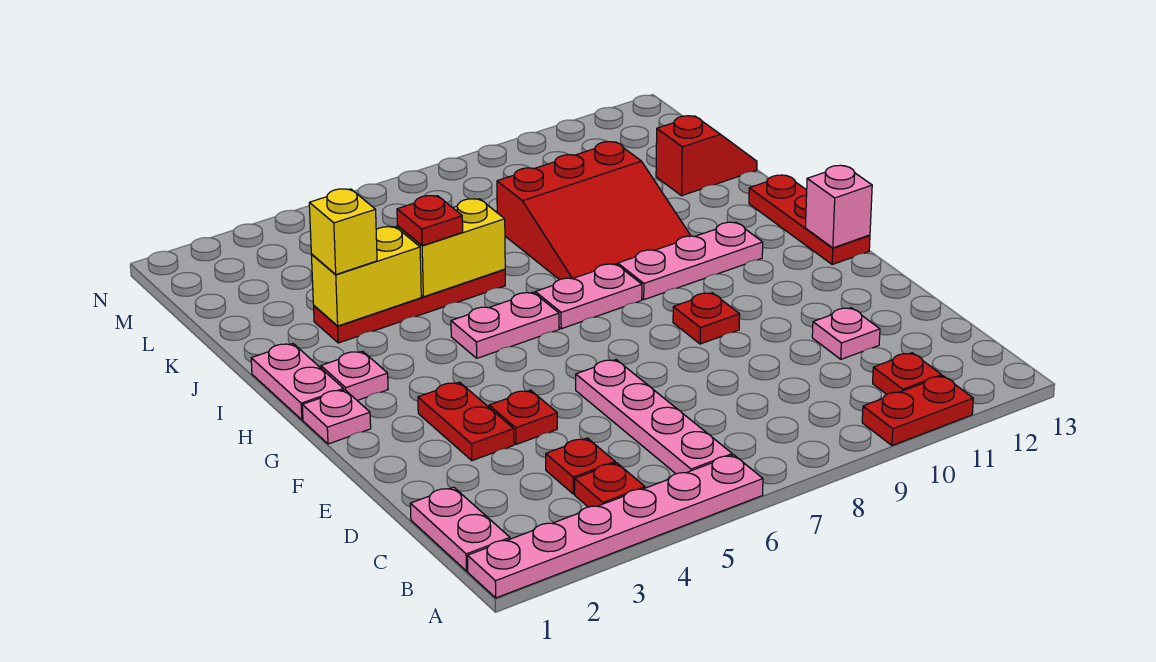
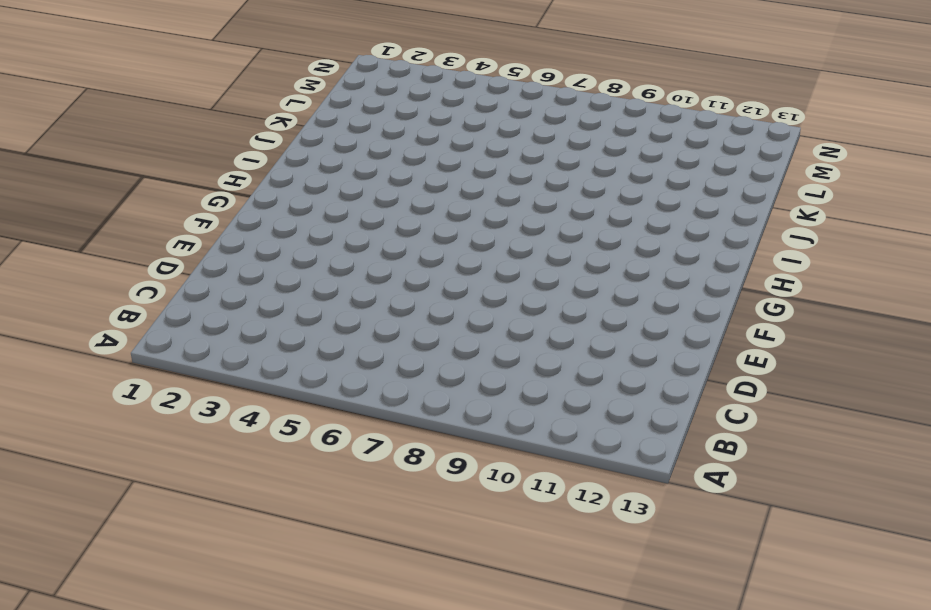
none -> pink 1x6 plate [468,455,763,598]
none -> red 1x2 plate [862,376,973,446]
none -> pink 1x2 plate [410,487,510,571]

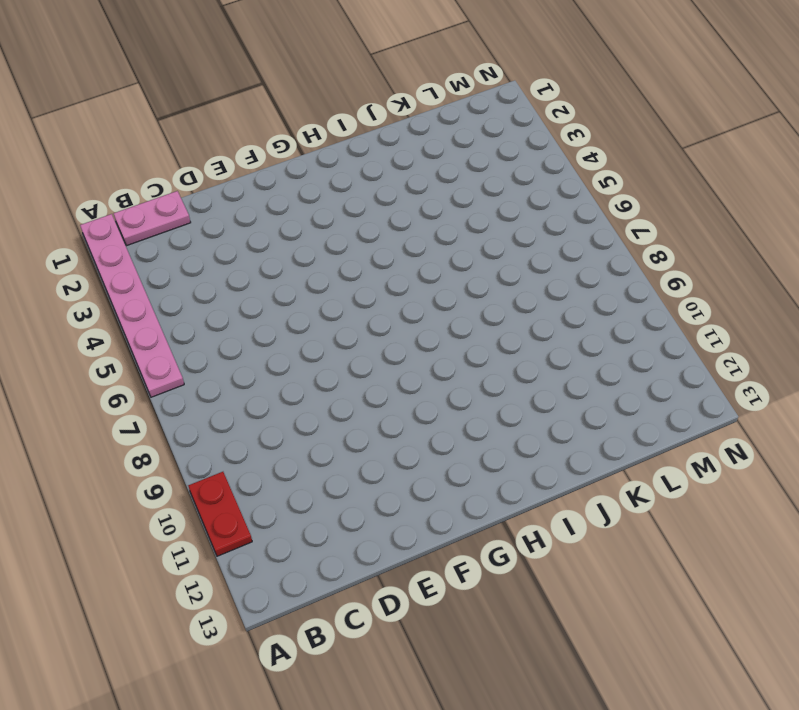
none -> red 1x1 plate [575,463,645,507]
none -> pink 1x4 plate [576,360,732,474]
none -> red 1x1 plate [873,353,942,394]

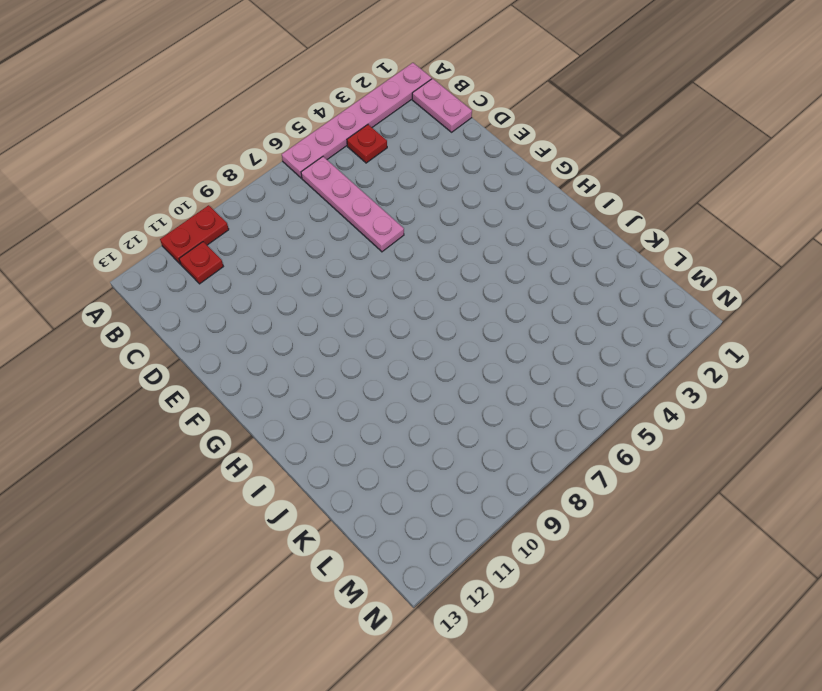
none -> red 1x1 plate [546,438,615,494]
none -> pink 1x1 plate [812,308,880,359]
none -> red 1x2 plate [418,382,514,461]

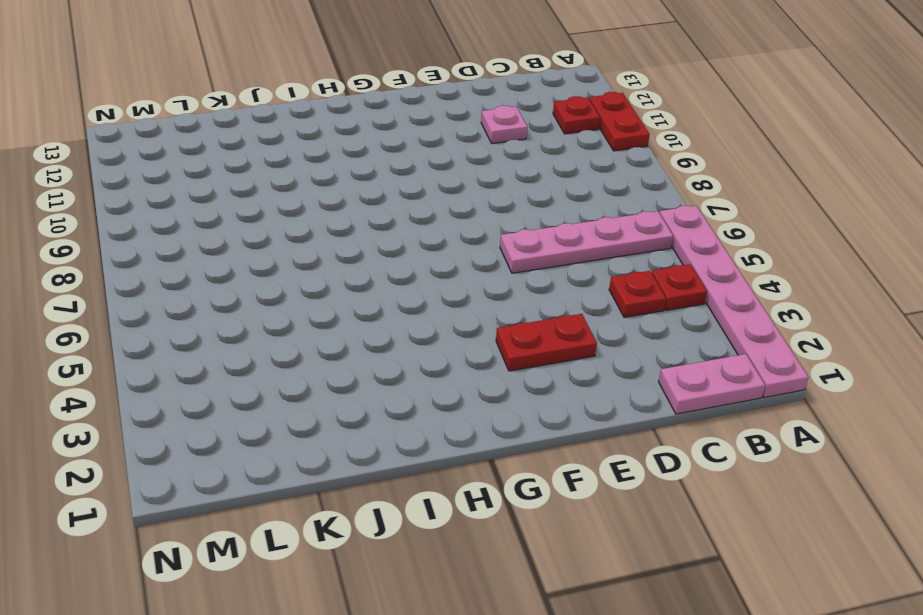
none -> red 1x1 plate [489,390,557,444]
none -> red 1x1 plate [673,293,740,344]
none -> pink 1x1 plate [302,390,371,444]

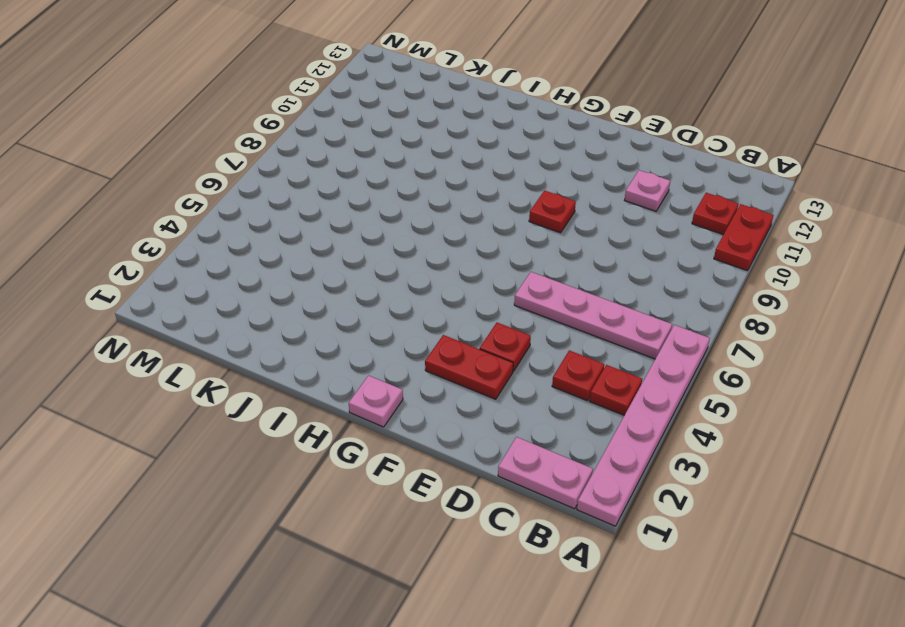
none -> red 1x3 plate [749,175,870,264]
none -> pink 1x2 plate [251,344,344,420]
none -> pink 1x1 plate [321,351,388,400]

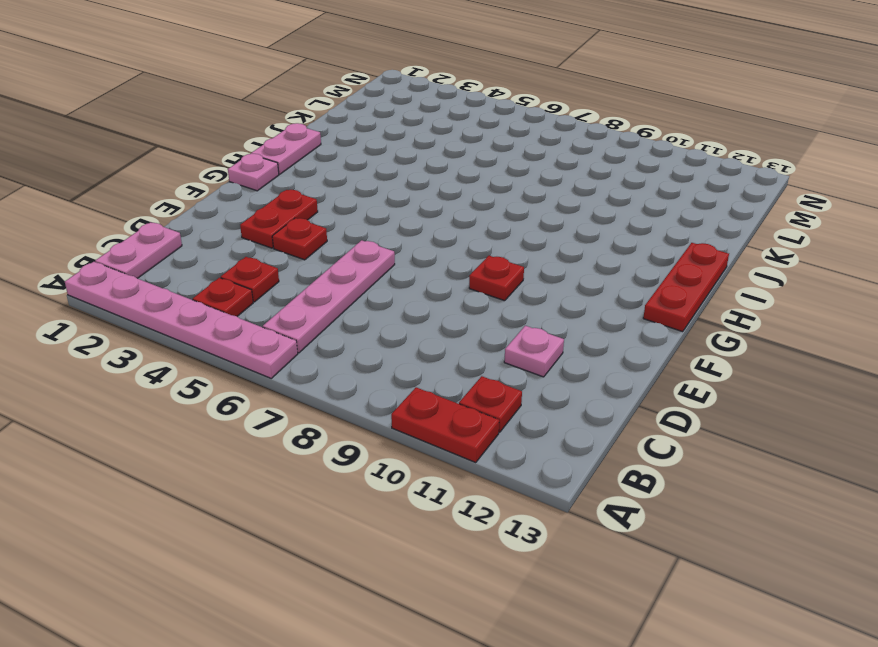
none -> pink 1x1 plate [321,351,388,400]
none -> pink 1x2 plate [451,292,559,358]
none -> pink 1x2 plate [535,264,642,329]

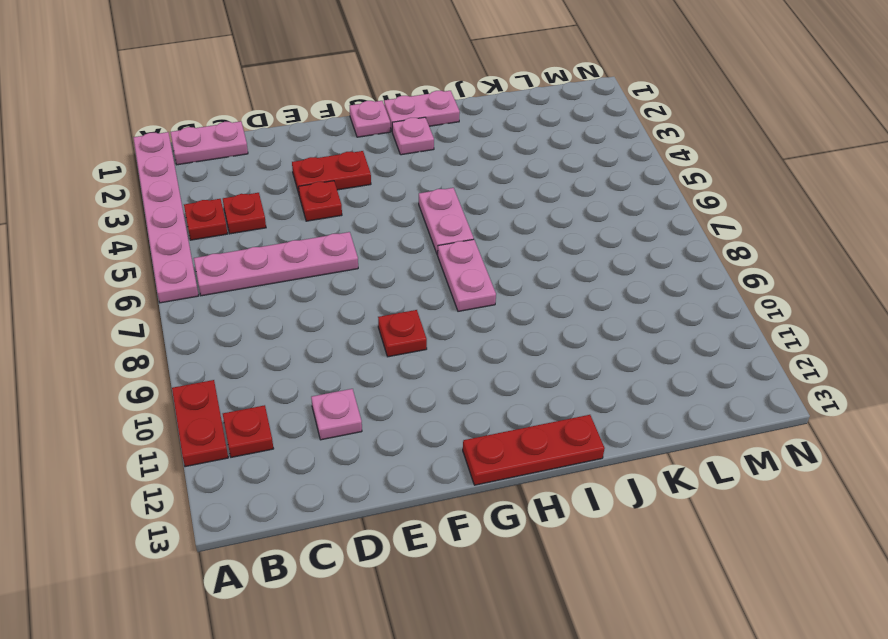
none -> pink 1x3 plate [618,222,763,300]
none -> red 3x3 slope [497,142,691,280]
none -> red 1x4 plate [314,269,505,343]

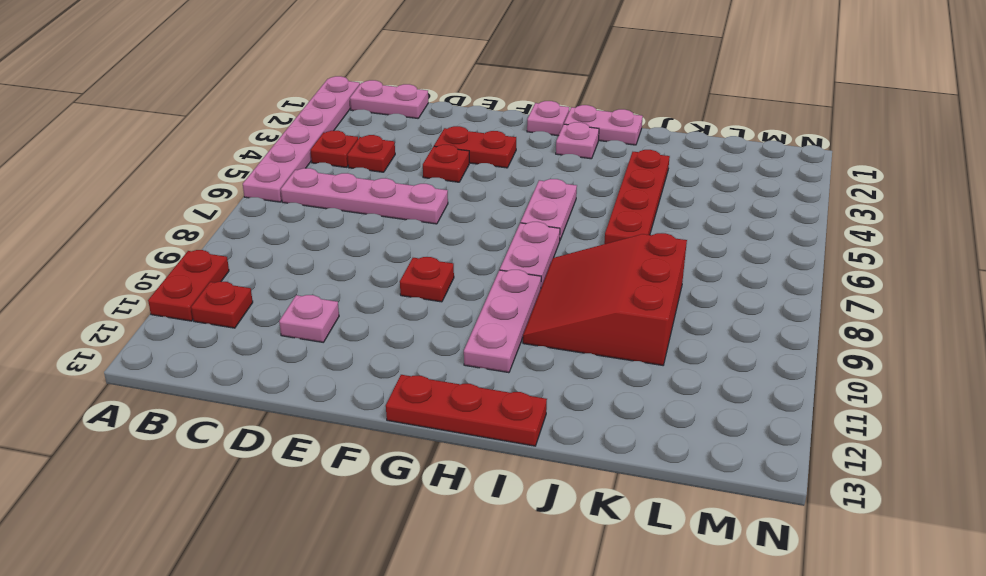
none -> red 1x2 slope [656,116,757,196]
none -> pink 1x1 brick [805,165,872,248]
none -> yellow 1x2 brick [311,227,421,326]

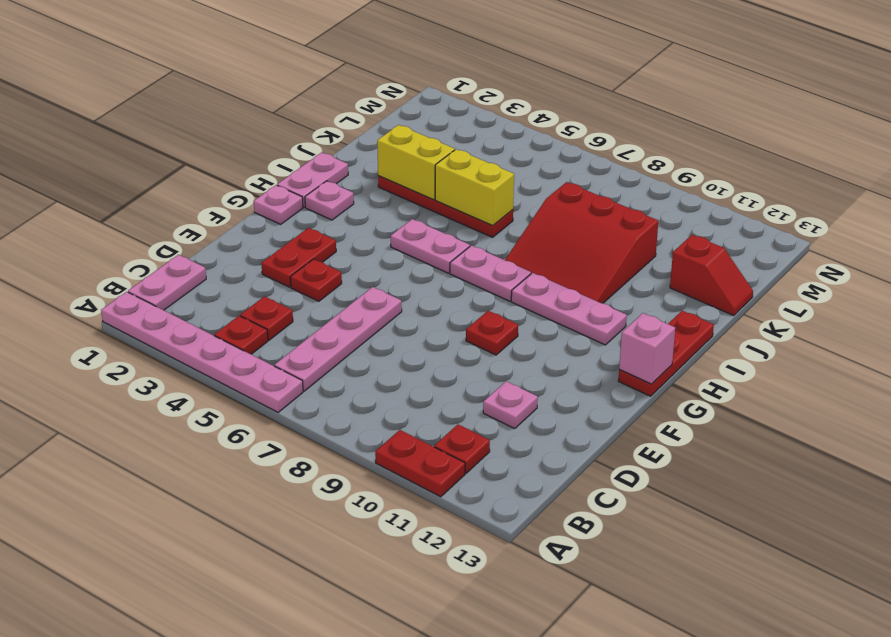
none -> yellow 1x1 brick [309,189,377,274]
none -> red 1x1 plate [397,196,463,246]

